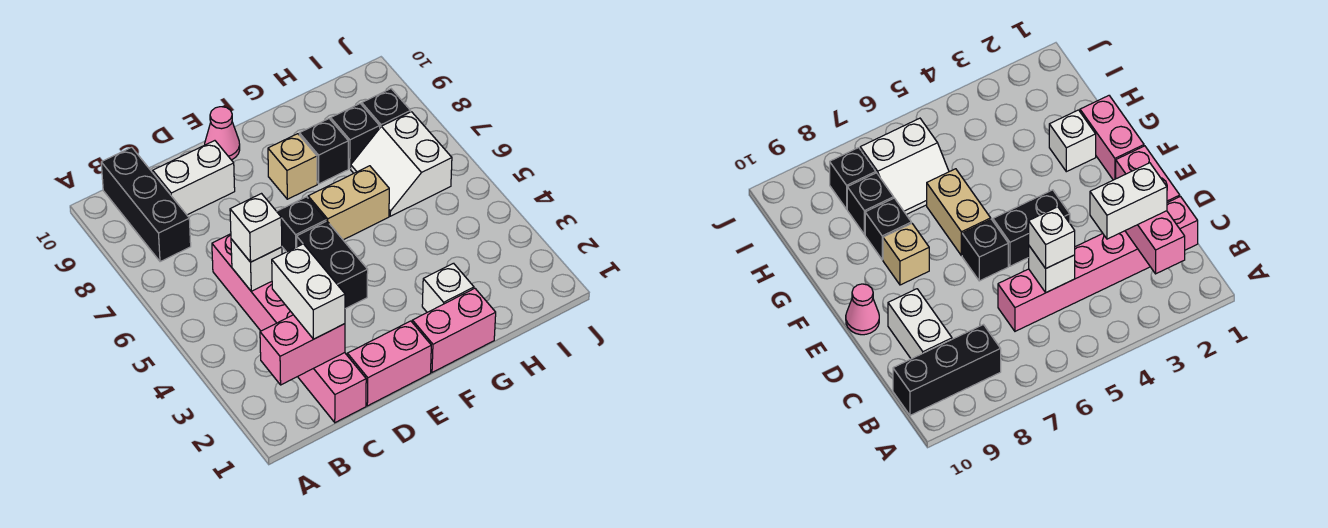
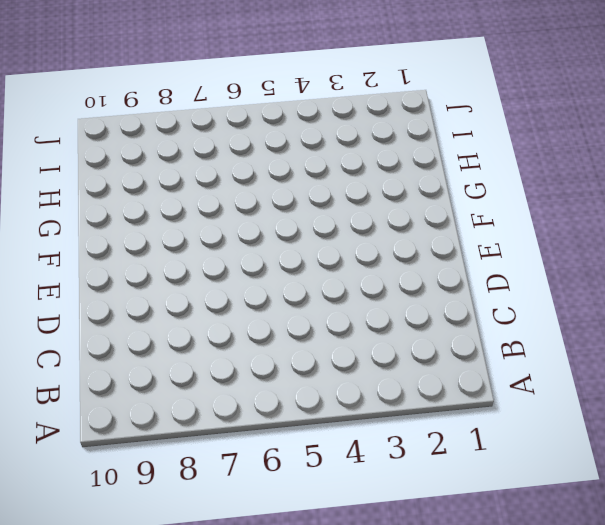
none -> black 1x3 brick [101,147,191,262]
none -> pink 1x6 brick [212,234,366,423]
none -> white 1x2 brick [153,141,235,215]

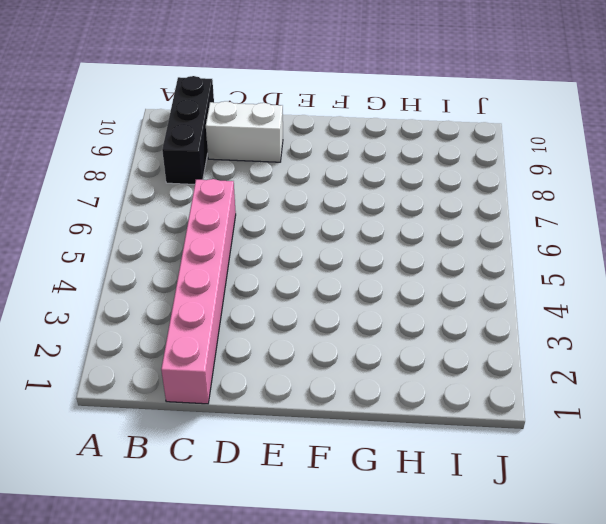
none -> pink 1x2 brick [347,321,431,406]
none -> black 1x2 brick [297,221,368,309]
none -> black 1x1 brick [277,197,326,252]

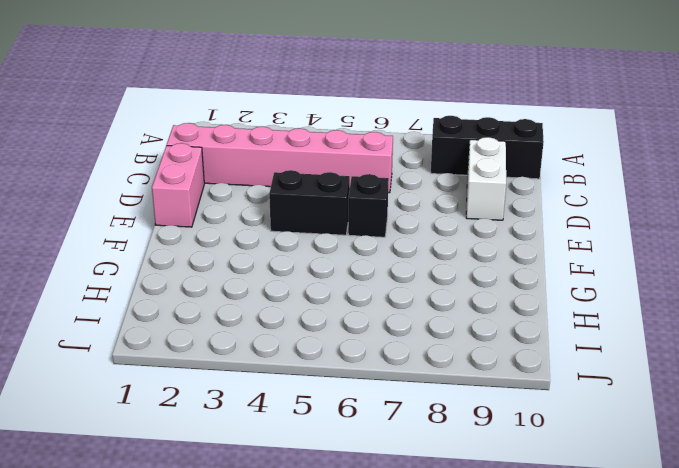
none -> pink 1x1 cone [205,107,240,160]
none -> pink 1x2 brick [412,288,496,372]
none -> tan 1x2 brick [308,166,389,240]

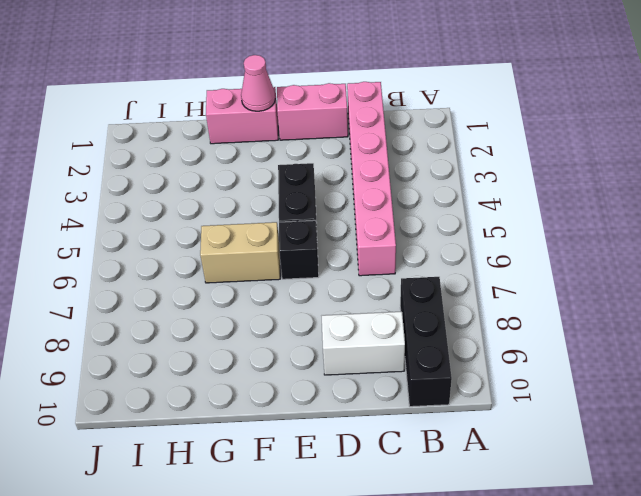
pink 1x1 cone [241,55,275,111] -> pink 1x1 cone moved to [205,107,240,160]
none -> tan 1x1 brick [268,134,317,199]
none -> white 1x1 brick [422,263,474,312]
none -> black 1x1 brick [299,119,348,184]

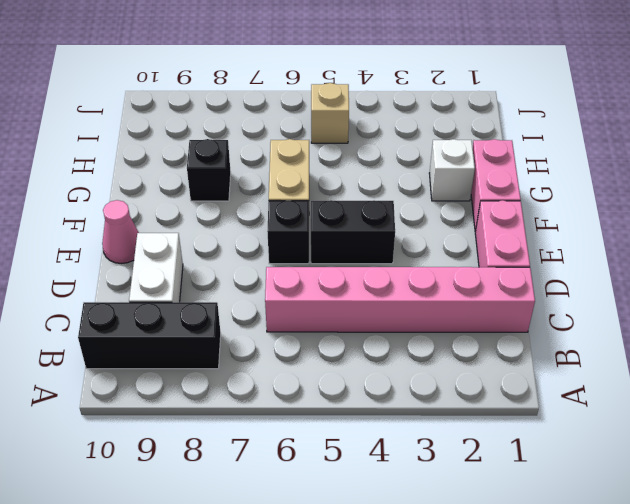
tan 1x1 brick [311,83,349,143] -> tan 1x1 brick moved to [268,134,317,199]
none -> white 2x2 slope [351,112,452,216]
none -> black 1x1 brick [331,104,380,169]
none -> black 1x1 brick [362,89,411,127]

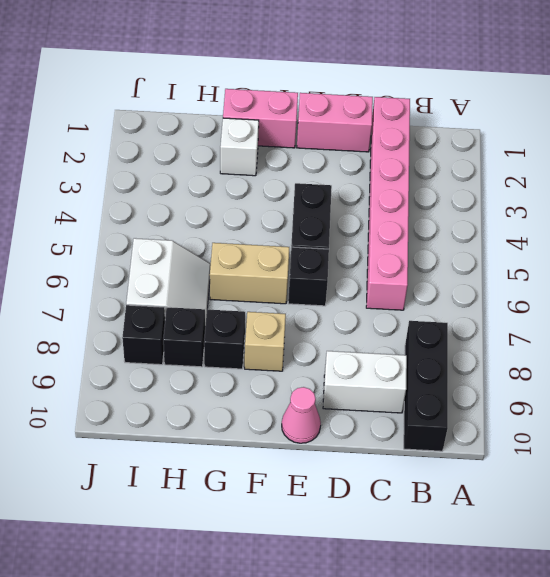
none -> pink 1x2 brick [260,315,345,385]
none -> white 1x1 brick [231,239,282,291]
none -> white 1x2 brick [272,244,345,339]

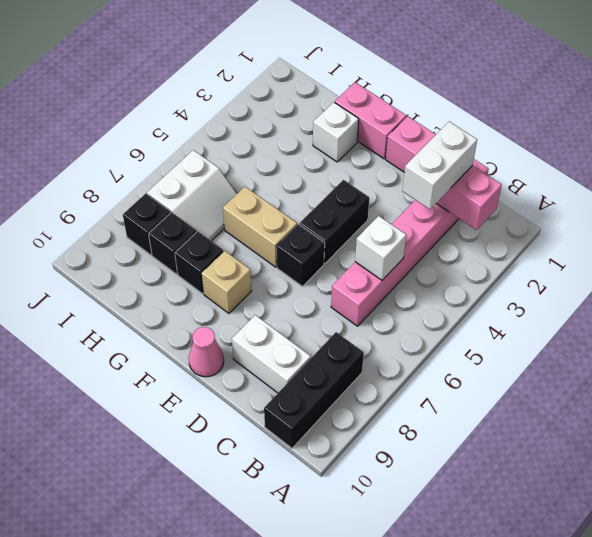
none -> white 1x1 brick [230,194,282,262]

